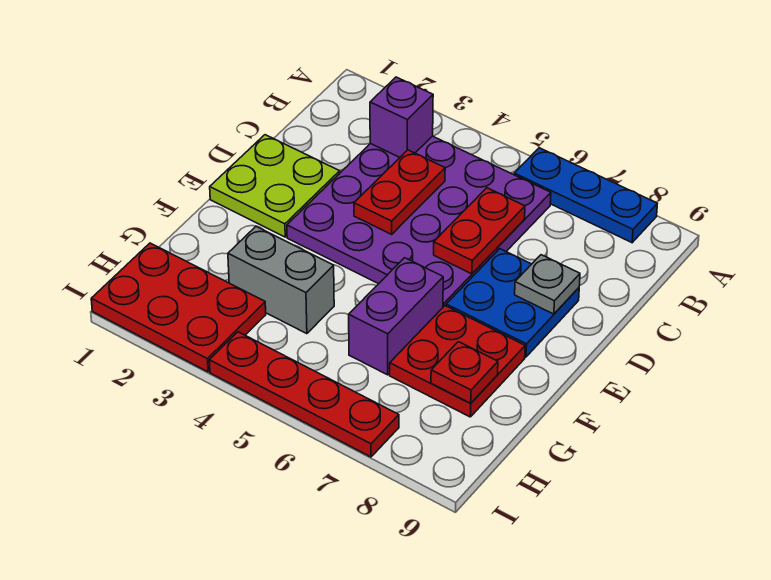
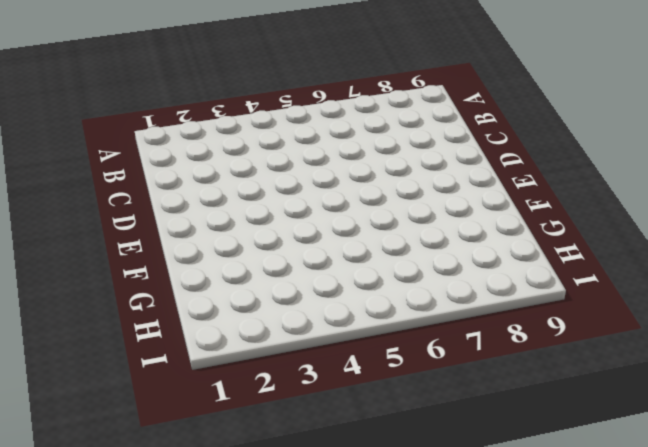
none -> blue 1x3 plate [514,148,657,243]
none -> purple 4x4 plate [287,136,551,307]
none -> lime 2x2 plate [210,135,340,237]

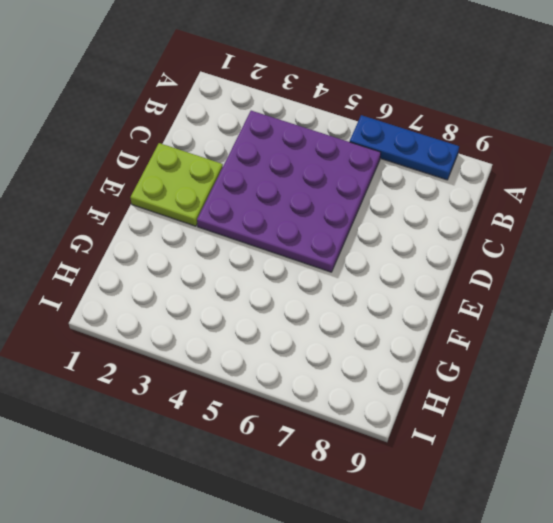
none -> blue 2x2 plate [446,249,579,357]
none -> purple 1x2 brick [349,258,443,375]
none -> red 2x2 plate [390,306,525,417]

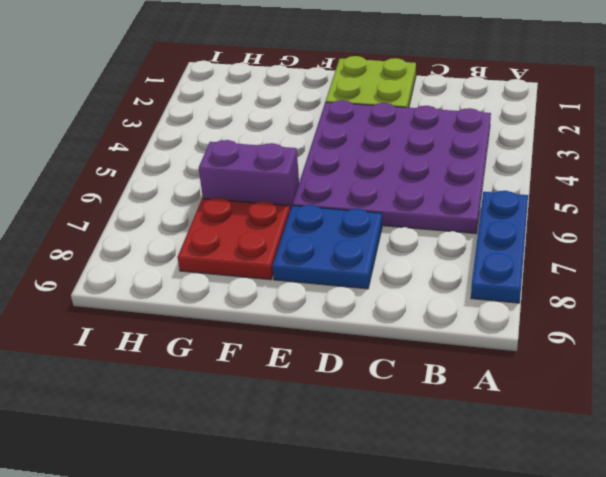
none -> grey 1x2 brick [228,227,334,334]
none -> red 2x3 plate [91,243,266,372]
none -> red 1x4 plate [209,332,399,457]

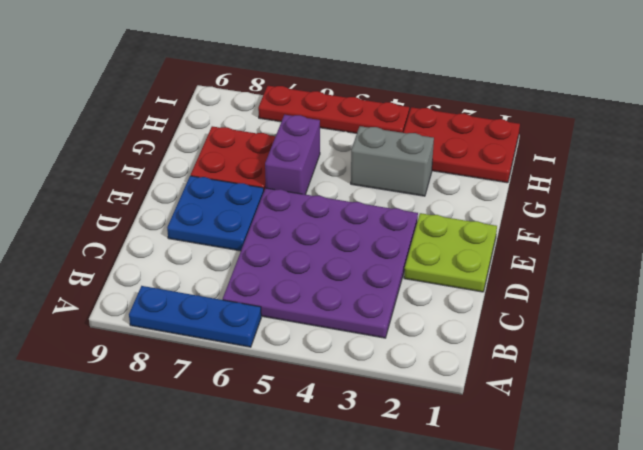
none -> purple 1x1 brick [370,77,433,157]
none -> red 1x2 plate [354,150,445,234]
none -> red 1x2 plate [434,188,525,274]

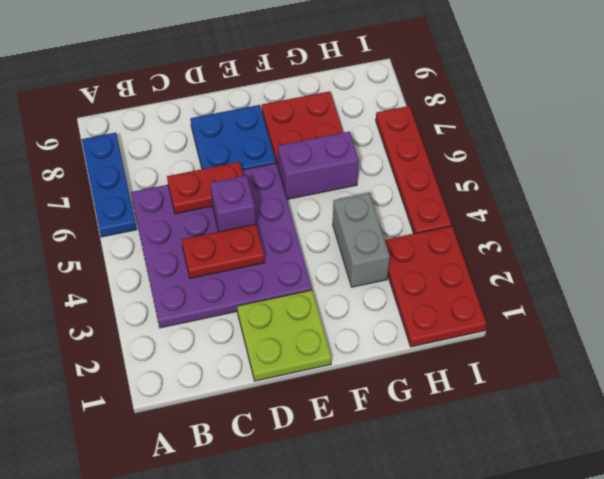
purple 1x1 brick [210,176,256,232] -> purple 1x1 brick moved to [370,77,433,157]
none -> grey 1x1 plate [515,255,580,314]
none -> red 1x1 plate [431,342,498,403]

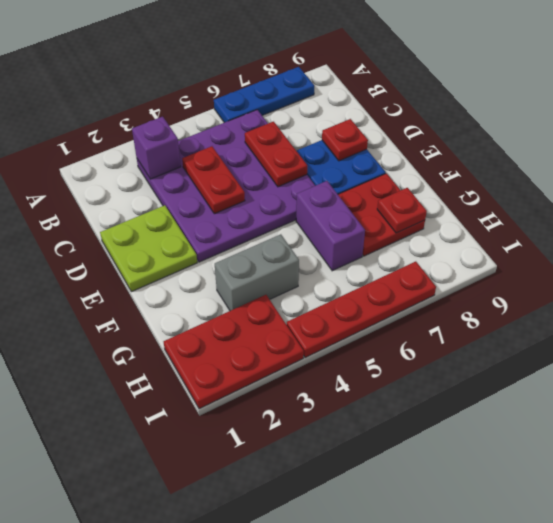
red 1x1 plate [322,119,368,161] -> grey 1x1 plate [515,255,580,314]

